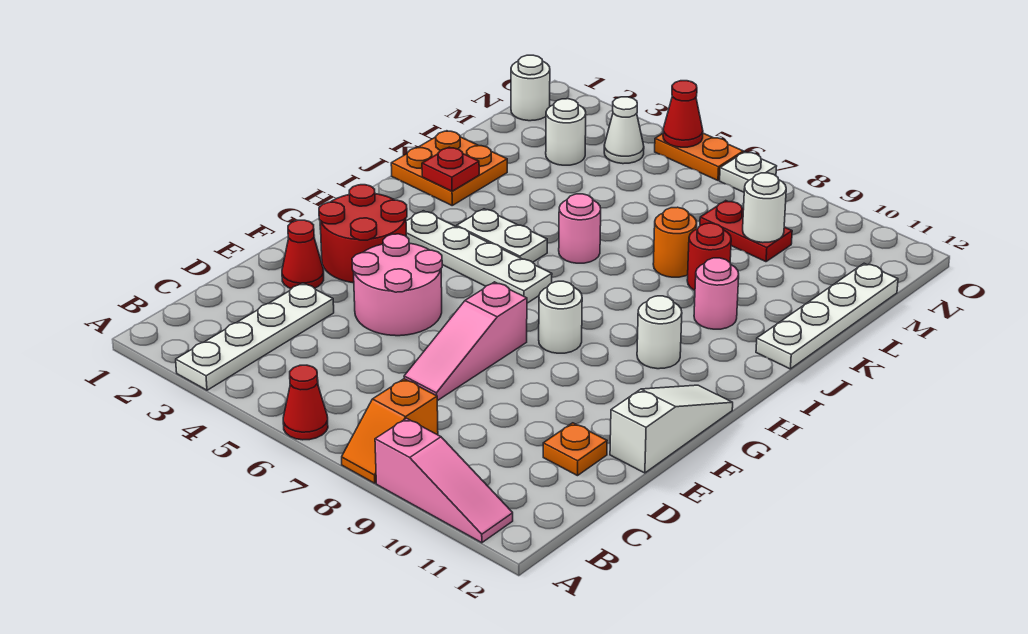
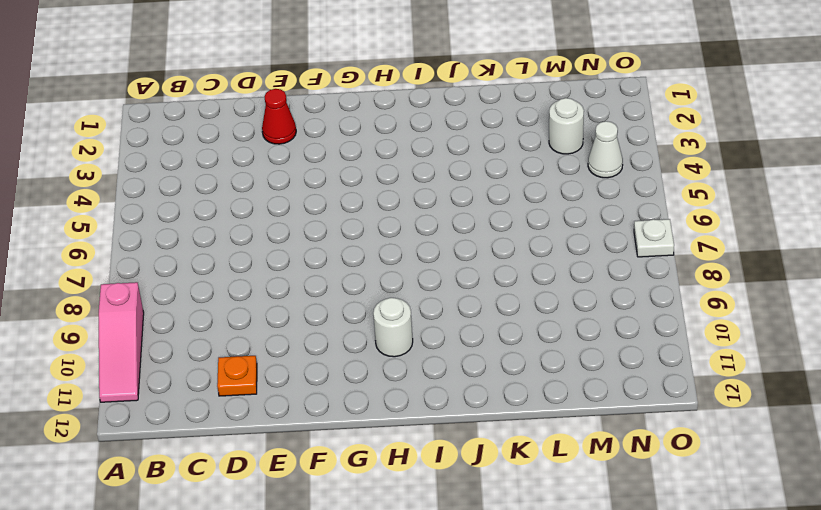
none -> white 1x4 plate [176,283,334,390]
none -> red 1x1 cone [283,365,328,440]
none -> orange 1x2 slope [342,379,438,483]

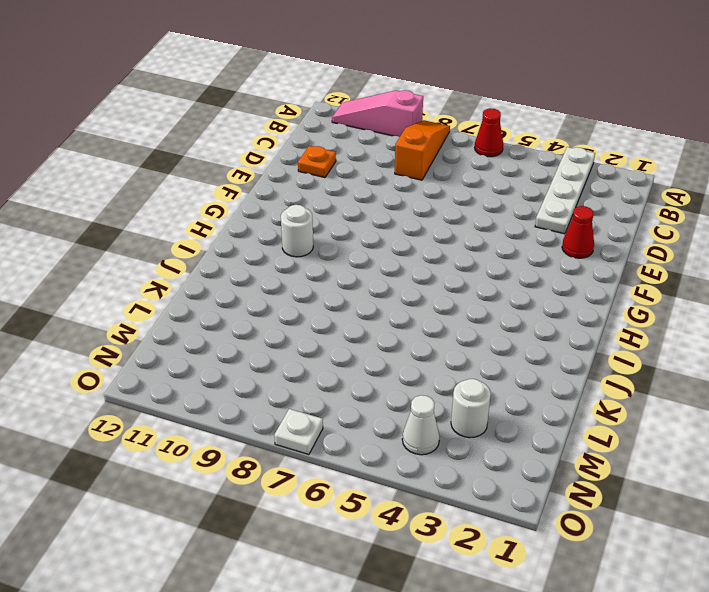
orange 1x3 slope [395,120,450,180] -> orange 1x2 slope [342,379,438,483]
none -> pink 1x3 slope [404,282,527,401]
none -> pink 2x2 round brick [352,234,442,336]
none -> white 1x3 slope [610,385,733,473]

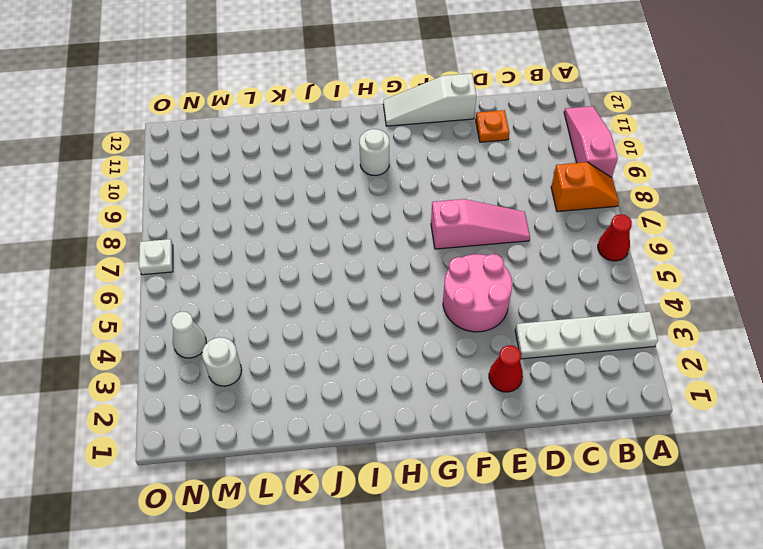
none -> red 2x2 round brick [319,185,407,283]
none -> white 1x1 round brick [539,281,582,353]
none -> white 1x4 plate [406,211,552,303]

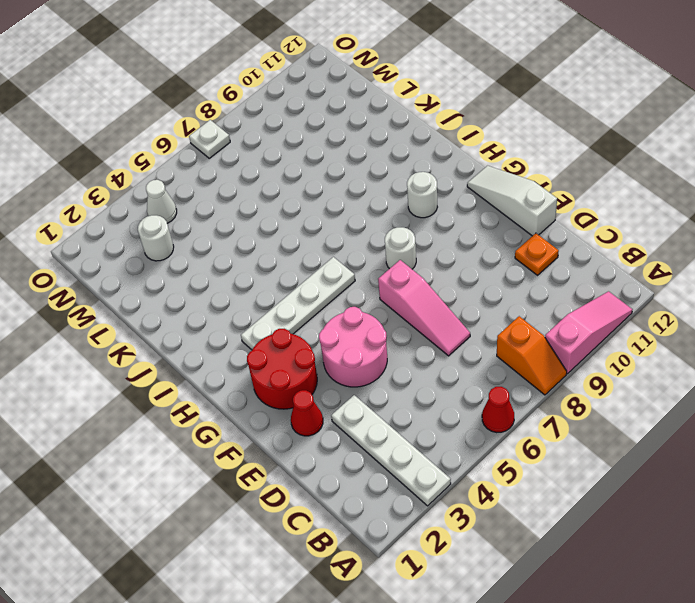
none -> white 1x2 plate [457,209,547,262]
none -> orange 2x2 plate [391,131,507,205]
none -> pink 1x1 round brick [559,194,601,263]

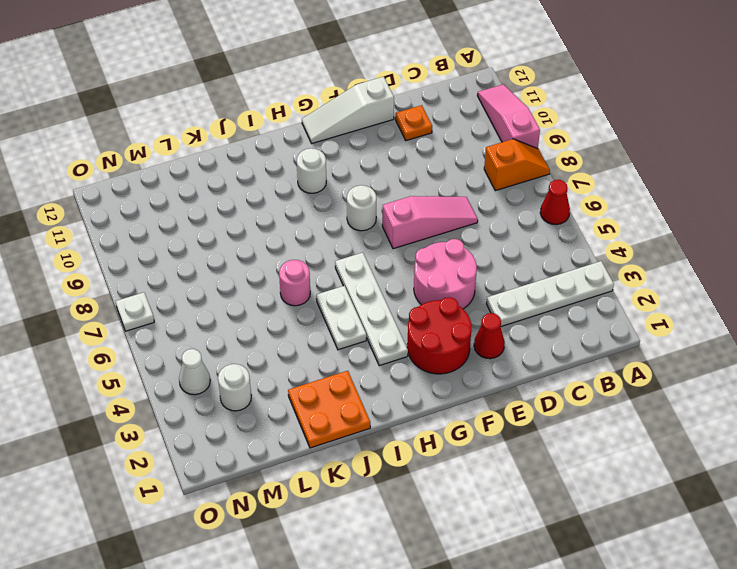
none -> pink 1x1 round brick [694,258,739,329]
none -> white 1x4 plate [756,263,898,369]
none -> orange 1x1 round brick [653,207,697,277]

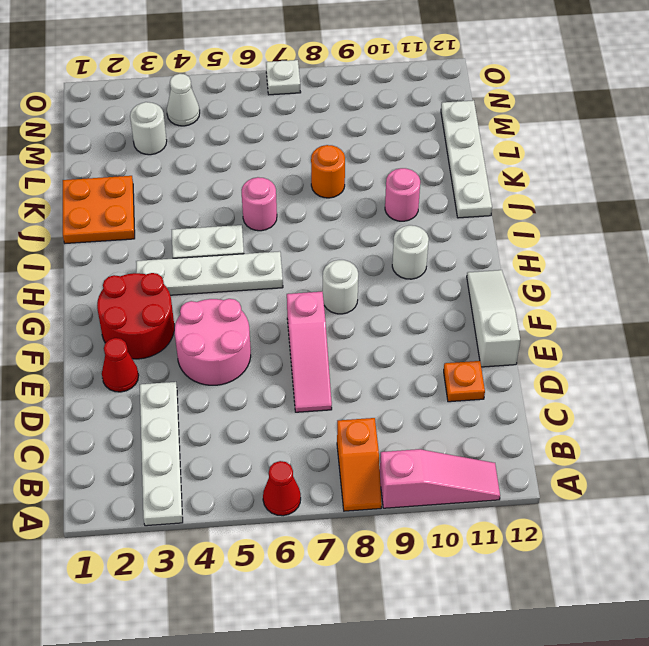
none -> red 1x1 round brick [687,223,731,290]
none -> red 1x2 plate [700,201,792,262]
none -> white 1x1 round brick [511,55,550,121]

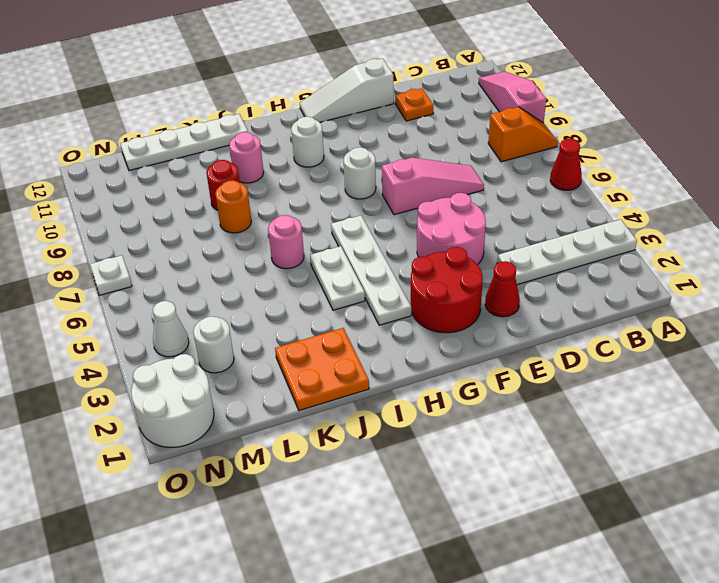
white 2x2 round brick [131,354,214,447] -> white 1x1 round brick [511,55,550,121]
none -> red 1x2 plate [700,201,792,262]
none -> orange 1x2 plate [655,133,743,180]
none -> red 1x1 plate [422,147,479,191]

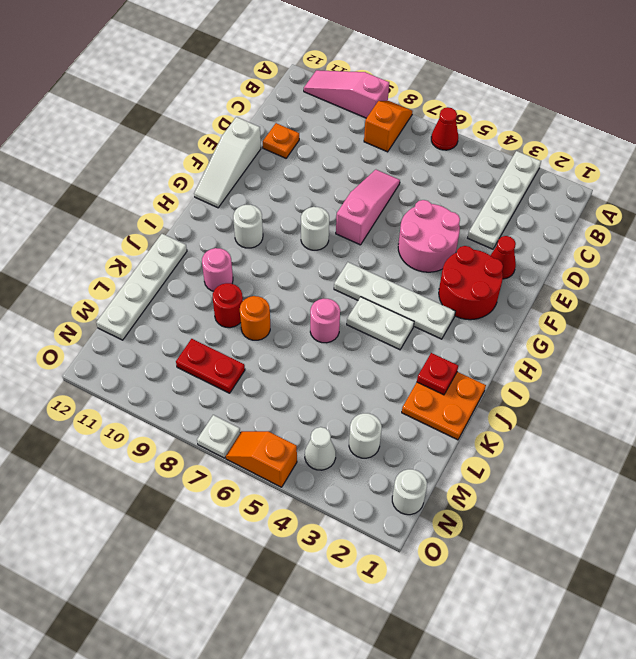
orange 1x2 slope [226,431,297,487] -> orange 1x2 plate [655,133,743,180]
none -> white 1x1 round brick [743,173,786,243]
none -> red 1x1 cone [663,81,703,147]

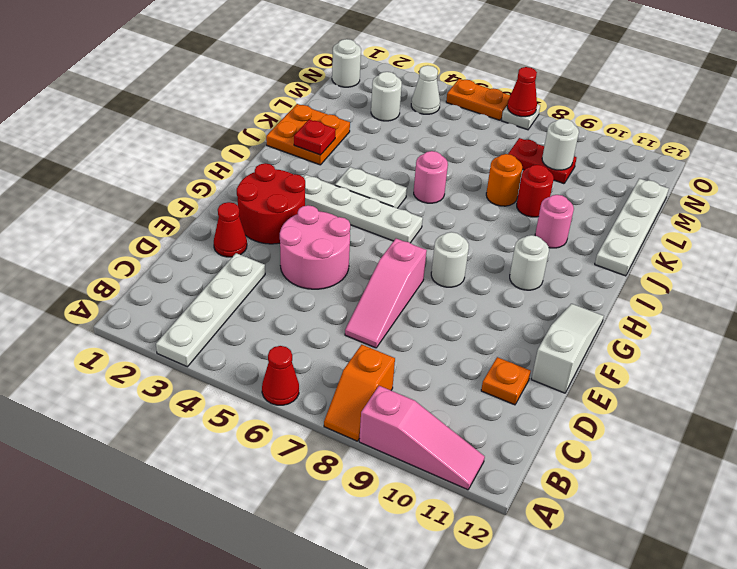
red 1x1 cone [507,67,537,117] -> red 1x1 cone moved to [663,81,703,147]

